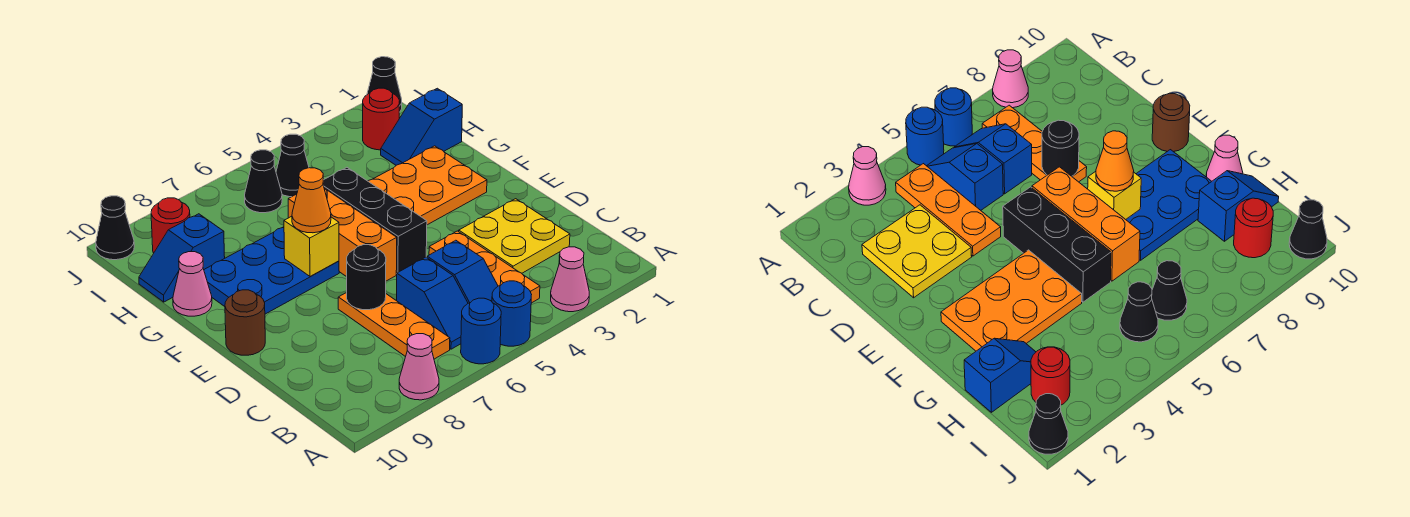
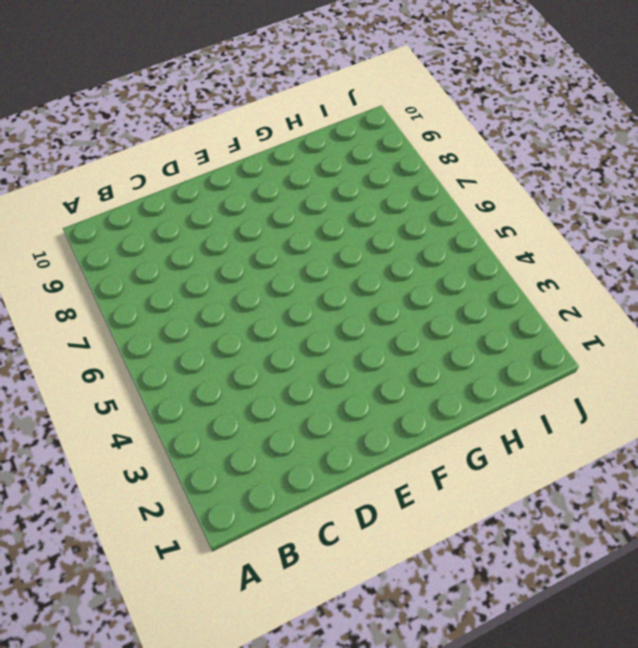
none -> pink 1x1 cone [551,247,589,312]
none -> blue 1x1 round brick [492,281,532,346]
none -> blue 1x1 round brick [461,298,501,364]

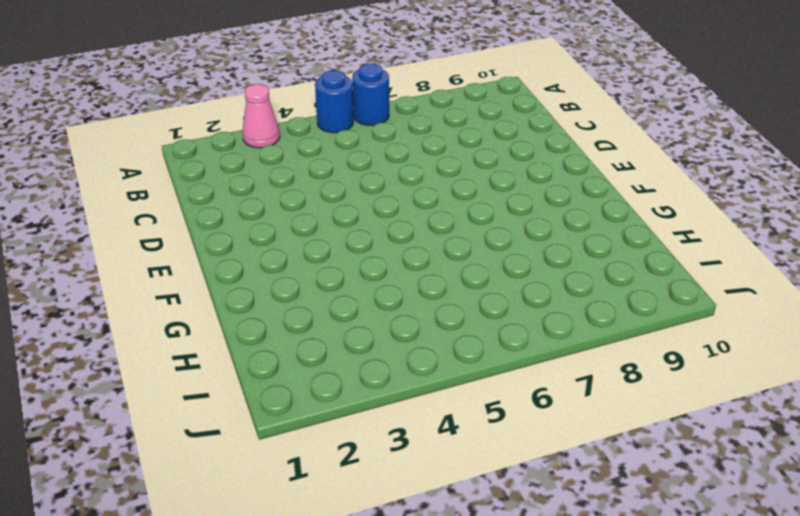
none -> pink 1x1 cone [399,334,439,400]
none -> orange 1x3 plate [429,231,540,303]
none -> blue 1x2 slope [427,240,498,303]

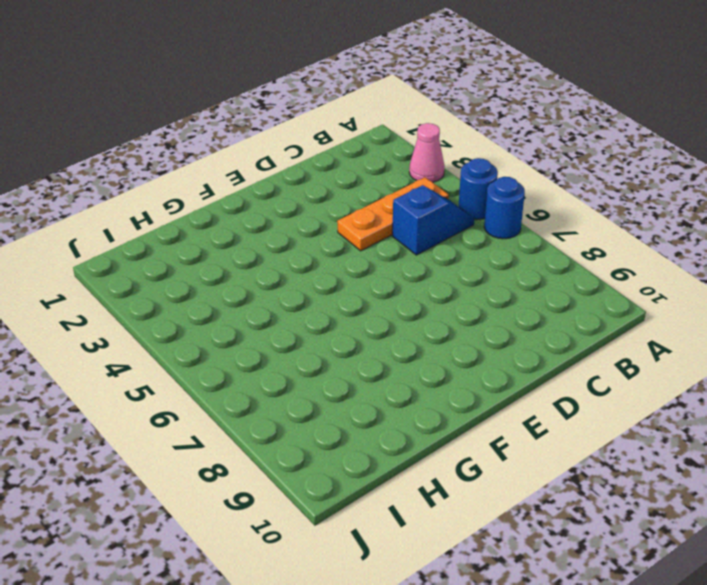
none -> pink 1x1 cone [399,334,439,400]
none -> blue 1x2 slope [397,257,468,349]
none -> orange 1x3 plate [338,293,450,359]

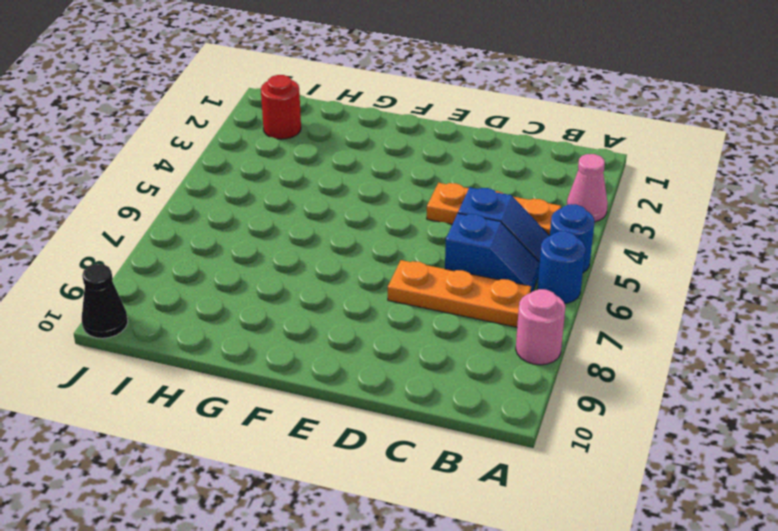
pink 1x1 round brick [516,289,565,365] -> pink 1x1 cone [399,334,439,400]
none -> yellow 2x2 plate [459,199,570,273]
none -> black 1x3 brick [323,168,427,274]
none -> orange 1x3 brick [288,188,397,281]

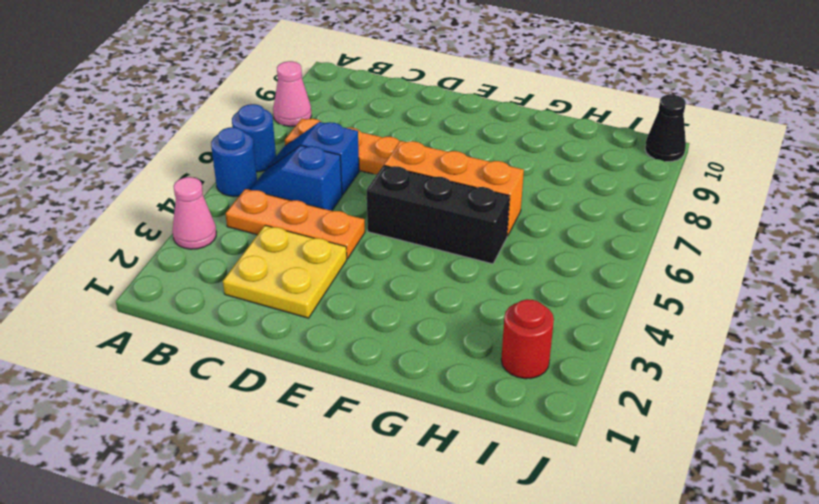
none -> brown 1x1 round brick [225,290,265,355]
none -> orange 2x3 plate [368,146,487,225]
none -> blue 2x3 plate [204,227,339,314]

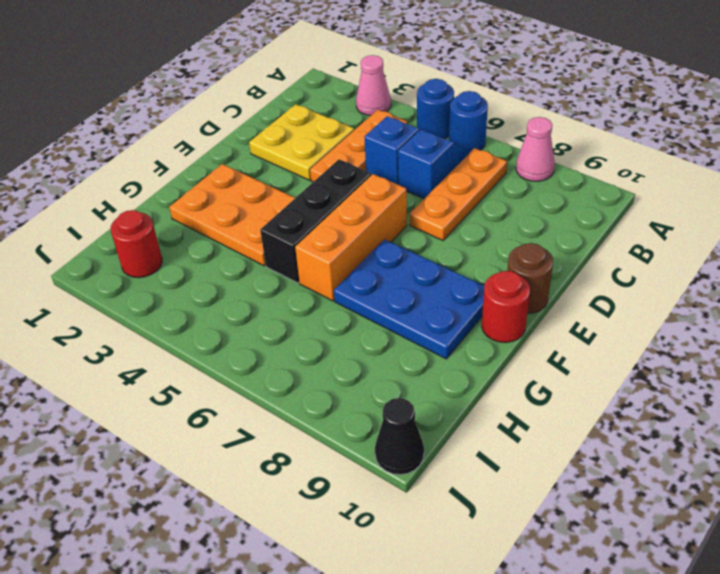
red 1x1 round brick [482,271,530,343] -> red 1x1 round brick moved to [151,198,190,253]
none -> pink 1x1 cone [173,252,212,316]
none -> blue 1x2 slope [381,88,462,165]
none -> blue 1x2 slope [139,214,225,302]

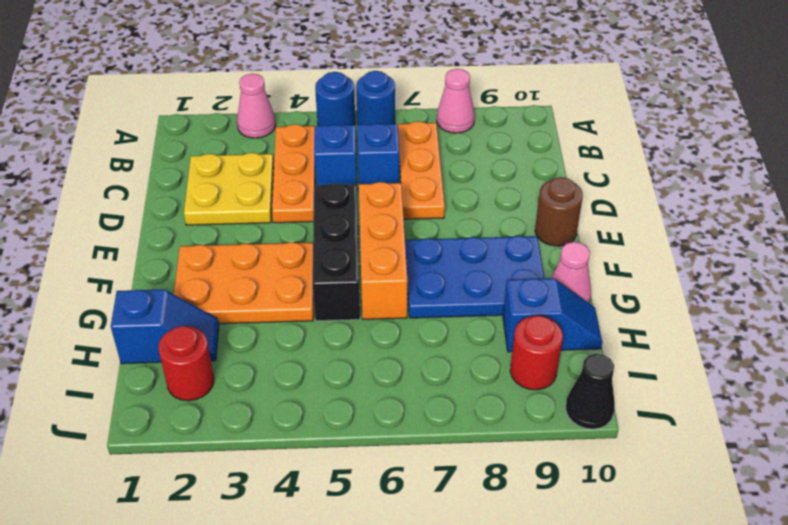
none -> black 1x1 cone [276,134,309,197]
none -> black 1x1 cone [245,150,282,213]
none -> black 1x1 cone [367,57,402,112]

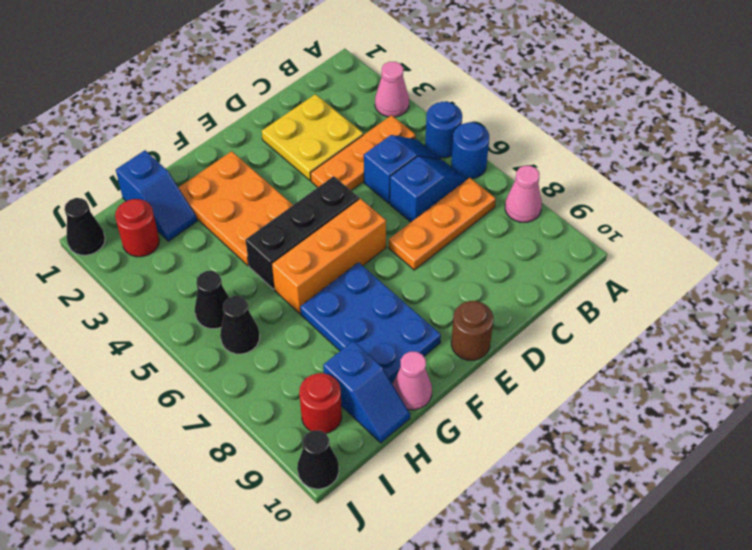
none -> black 1x1 round brick [347,245,386,310]
none -> yellow 1x1 brick [284,216,339,277]
none -> orange 1x1 cone [292,168,331,233]

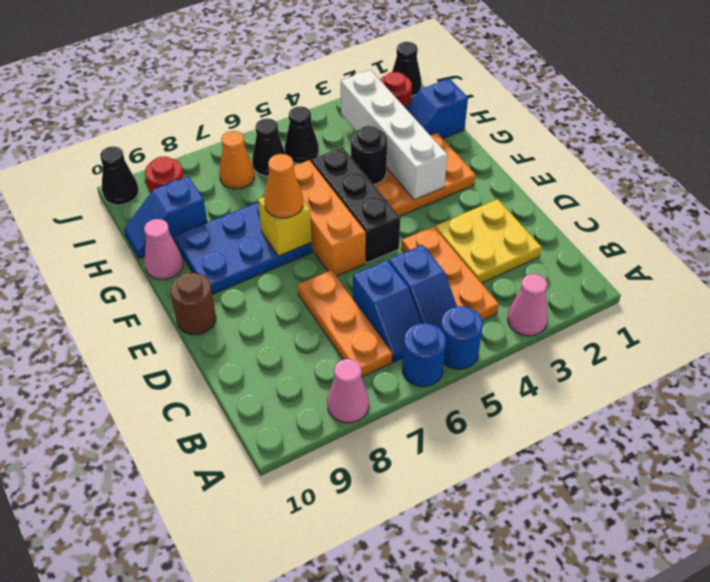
white 1x4 brick [341,70,447,200] -> none
black 1x1 round brick [351,126,387,185] -> black 1x1 round brick moved to [347,245,386,310]
orange 1x1 cone [219,131,254,189] -> none

